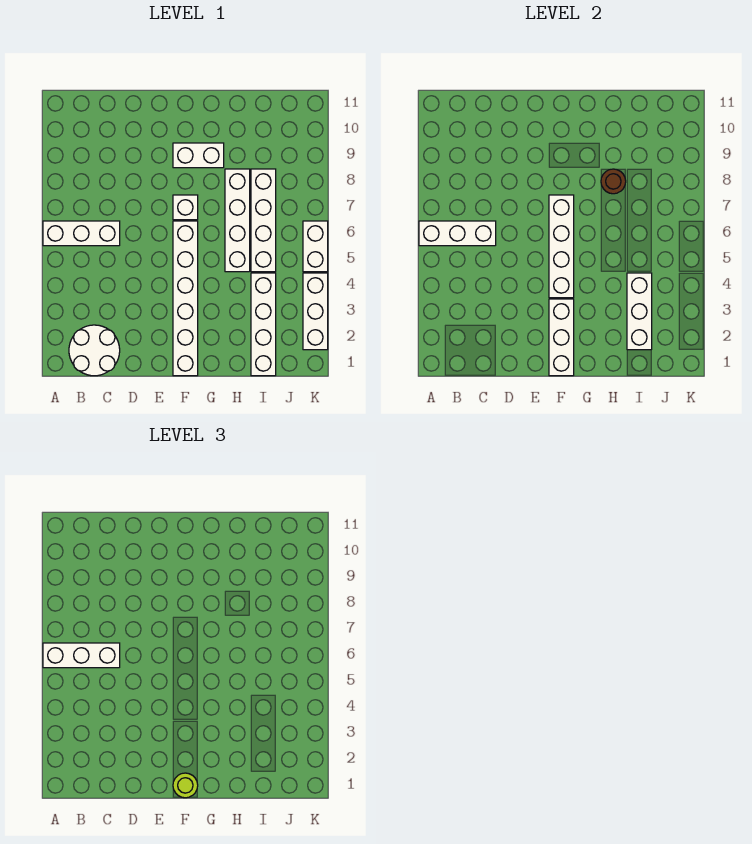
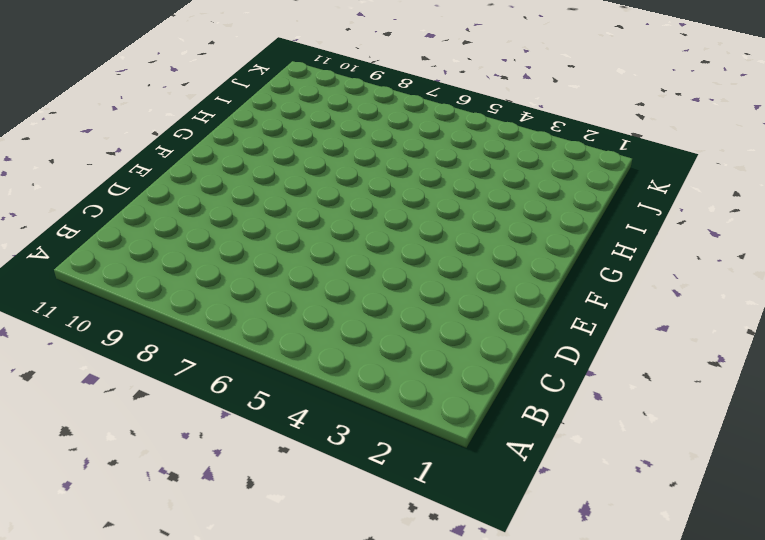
none -> white 1x3 brick [43,221,120,246]
none -> white 2x2 round brick [69,325,120,376]
none -> white 1x6 brick [173,221,198,376]

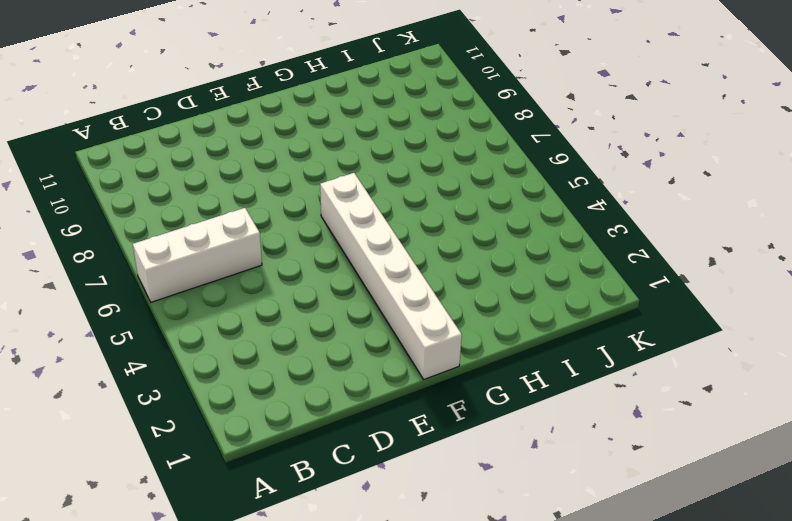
none -> white 2x2 round brick [69,325,120,376]
none -> white 1x1 brick [173,195,198,220]
none -> white 1x2 brick [173,143,224,168]

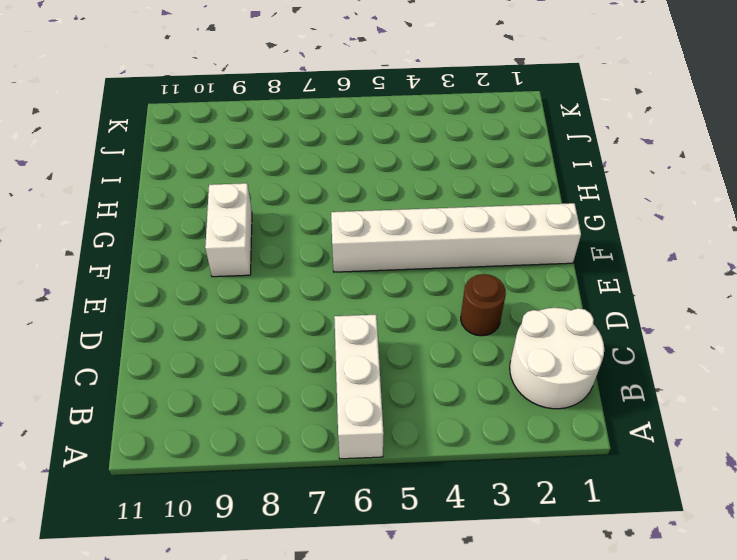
brown 1x1 round brick [461,274,506,336] -> brown 1x1 round brick moved to [601,169,626,194]
none -> white 1x1 brick [173,195,198,220]
none -> white 1x4 brick [225,169,250,272]
none -> white 1x4 brick [251,273,276,376]

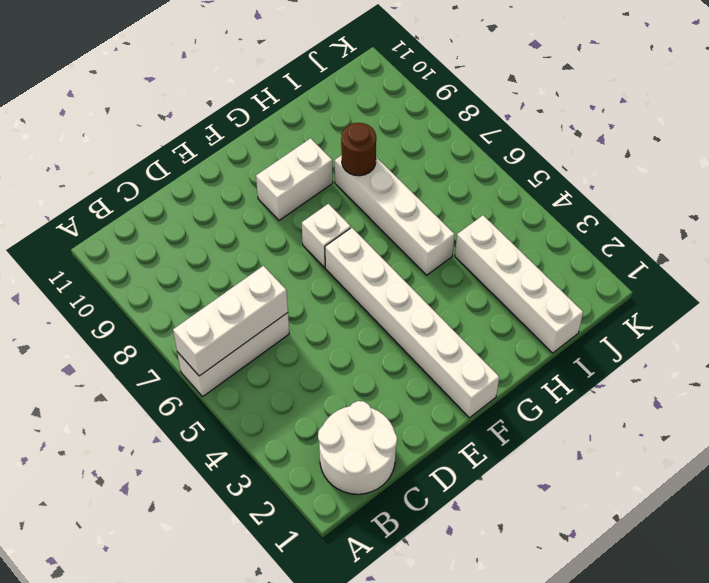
none -> white 1x4 brick [251,169,276,272]
none -> white 1x3 brick [303,273,328,350]
none -> white 1x2 brick [303,221,328,272]

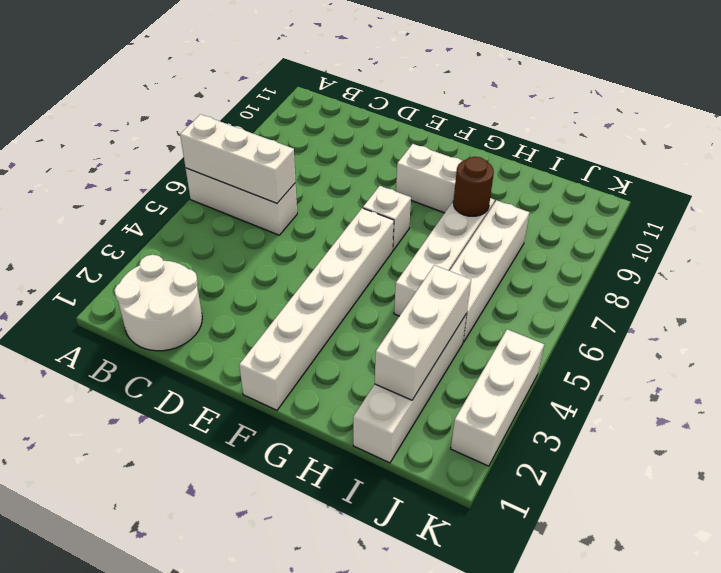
none -> white 1x2 brick [303,221,328,272]
none -> white 1x3 brick [549,299,574,376]
none -> white 1x4 brick [549,195,574,298]

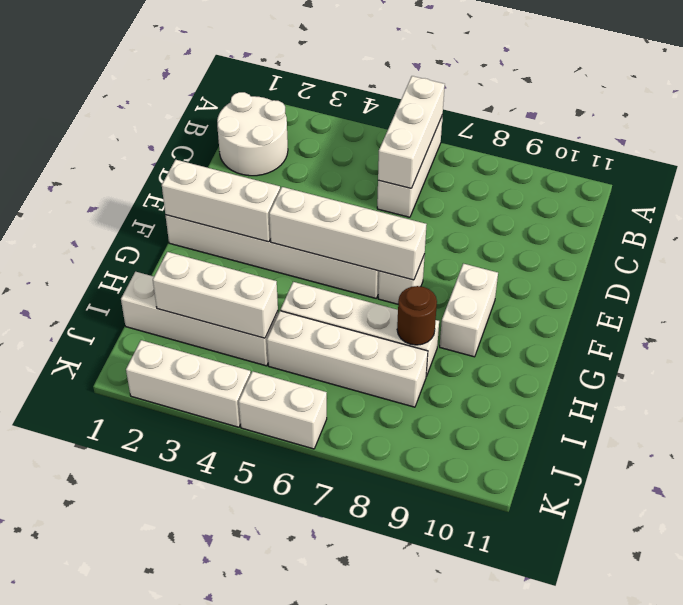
none -> white 1x3 brick [43,643,120,668]
none -> lime 1x1 round brick [173,773,198,798]

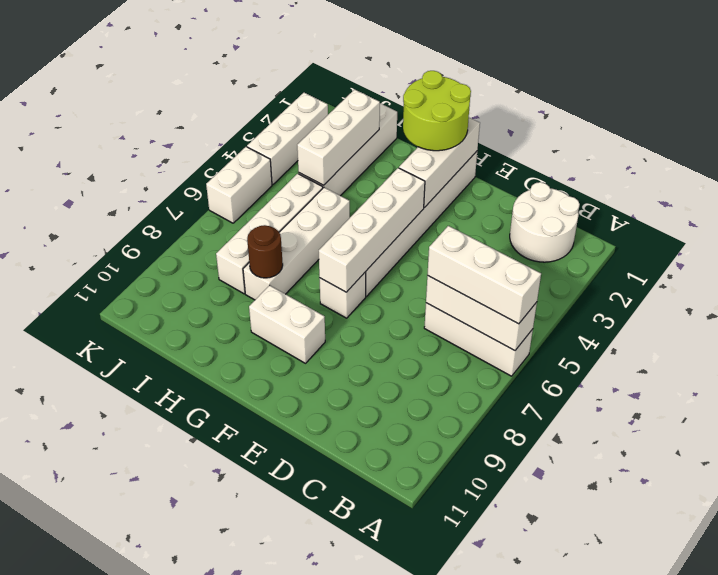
lime 2x2 round brick [403,71,471,151] -> lime 1x1 round brick [173,773,198,798]

